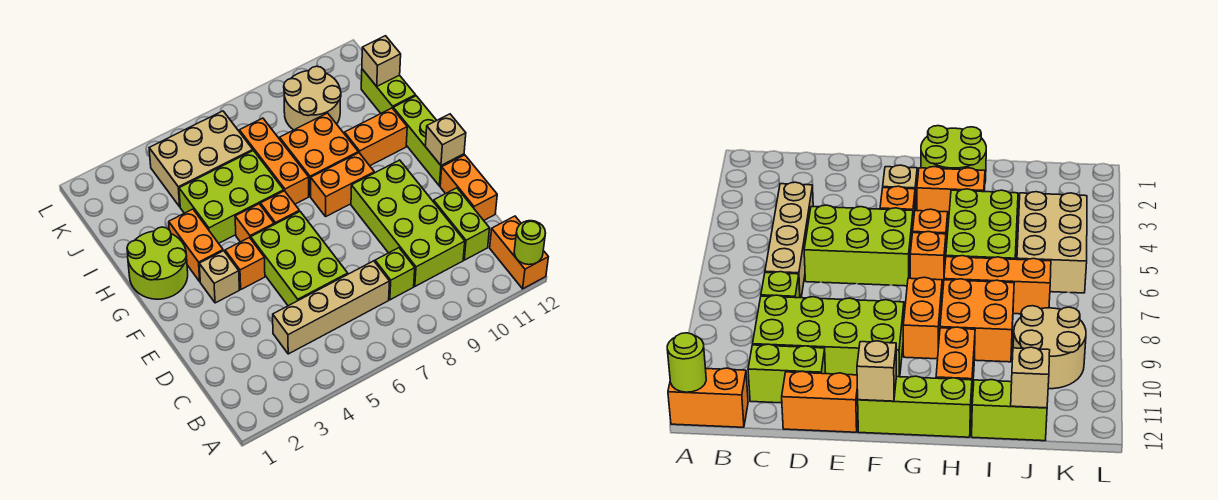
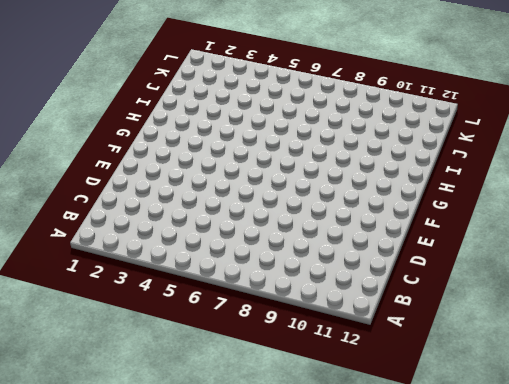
none -> orange 1x2 brick [490,216,548,289]
none -> tan 1x4 brick [273,261,390,354]
none -> lime 1x1 brick [375,248,415,300]

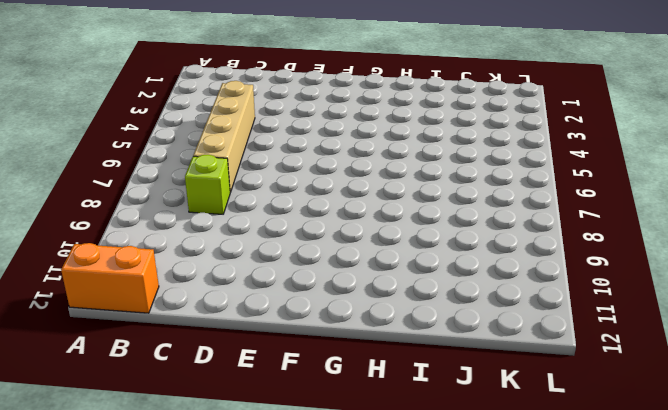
none -> lime 2x4 brick [351,160,465,286]
none -> lime 1x2 brick [433,188,490,260]
none -> lime 2x3 brick [251,211,348,306]

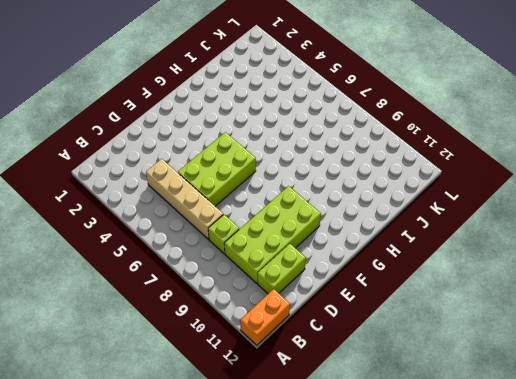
none -> orange 1x2 brick [440,155,497,220]
none -> tan 1x1 brick [199,251,239,303]
none -> orange 1x1 brick [225,238,265,289]

